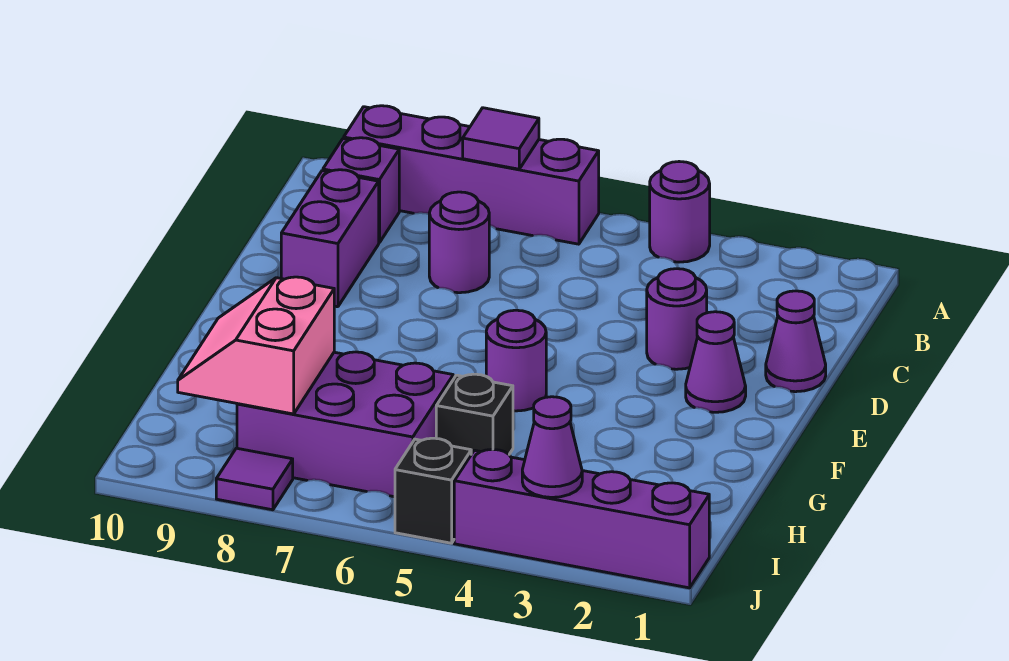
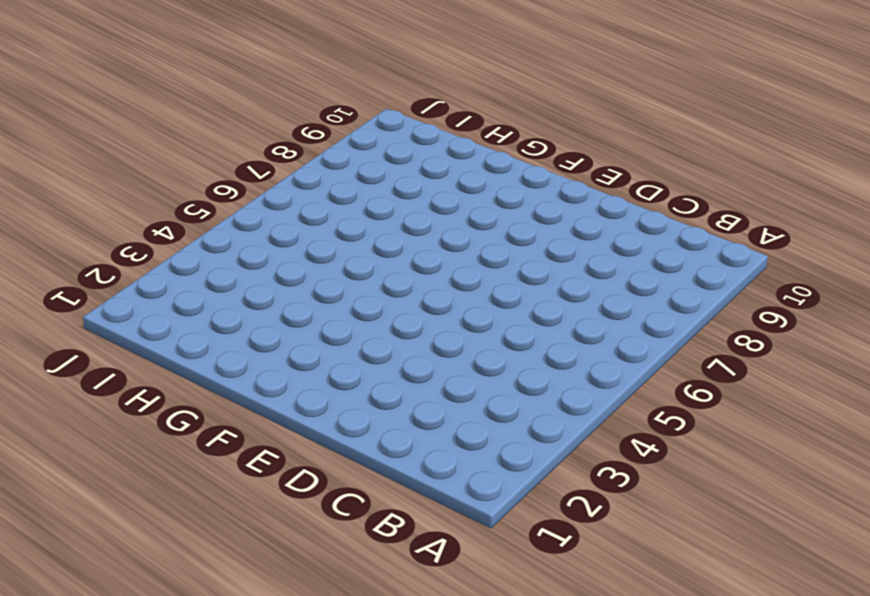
none -> purple 1x1 round brick [650,162,710,262]
none -> purple 1x4 brick [344,106,599,244]
none -> purple 1x1 brick [323,138,399,243]

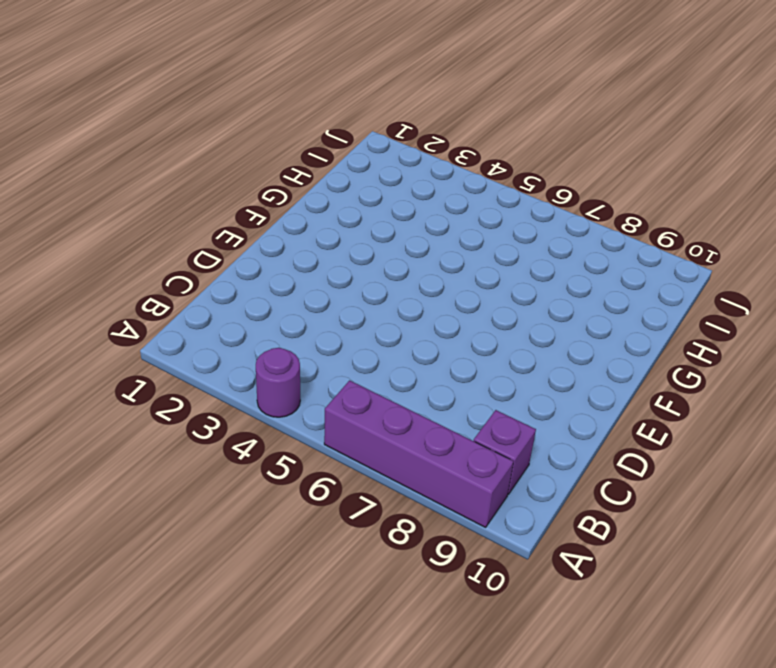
none -> purple 1x1 round brick [429,192,489,293]
none -> purple 1x2 brick [281,170,379,307]
none -> purple 1x1 cone [766,291,826,392]

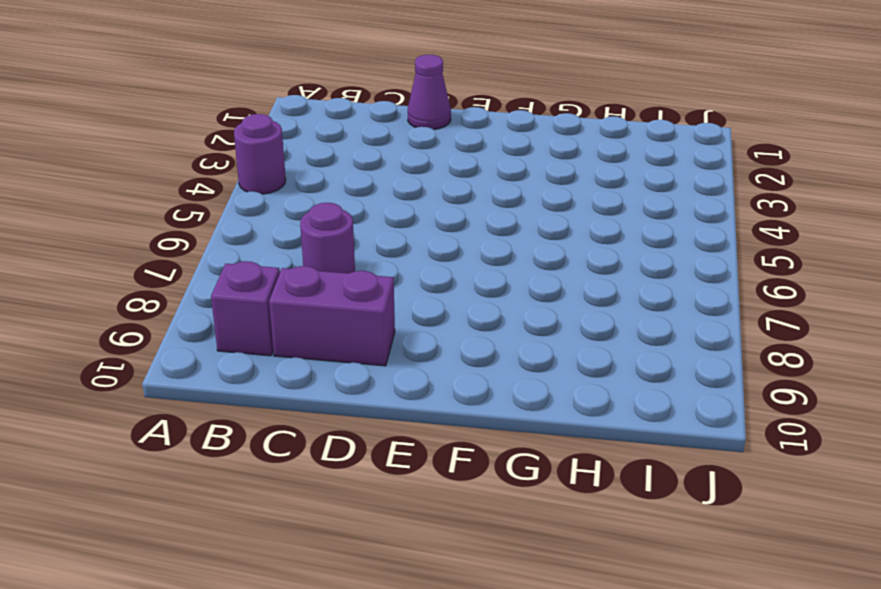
none -> purple 1x4 brick [344,106,599,244]
none -> purple 1x1 round brick [647,269,707,369]
none -> purple 1x1 cone [686,312,746,412]

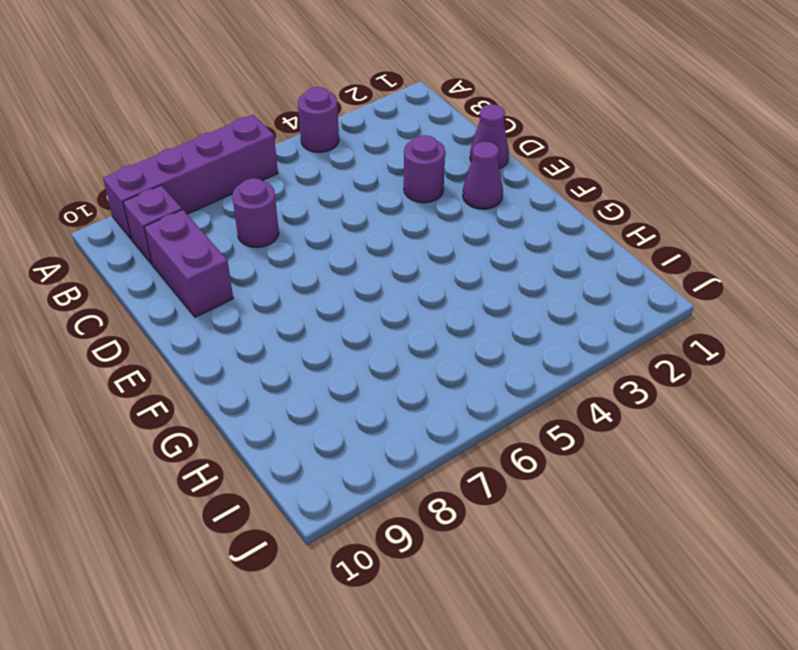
none -> purple 1x1 round brick [486,310,546,411]
none -> black 1x1 brick [436,374,513,454]
none -> purple 2x3 brick [237,352,453,497]

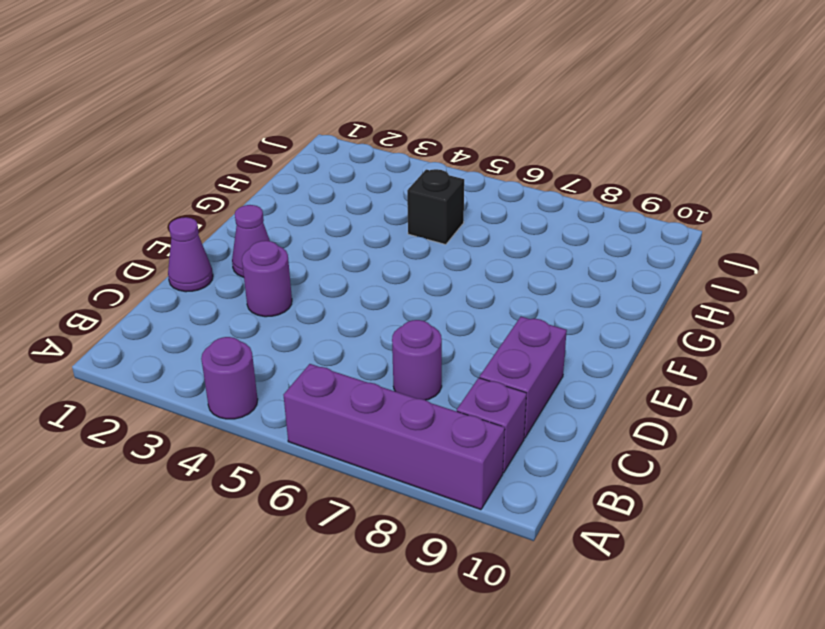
none -> purple 1x1 round brick [486,310,546,411]
none -> purple 2x3 brick [237,352,453,497]
none -> purple 1x4 brick [454,449,709,588]

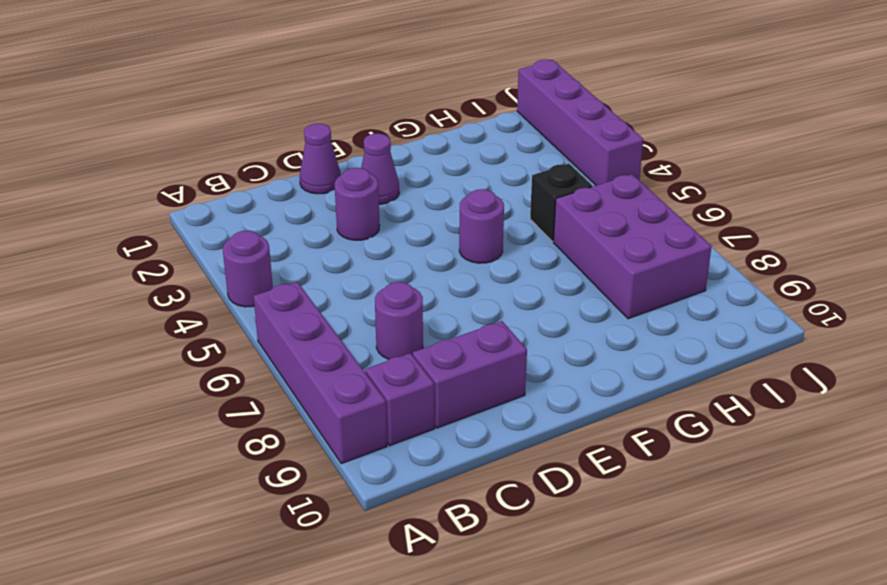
none -> black 1x1 brick [395,438,471,543]
none -> purple 1x1 tile [216,448,293,510]
none -> purple 1x1 tile [463,108,539,169]

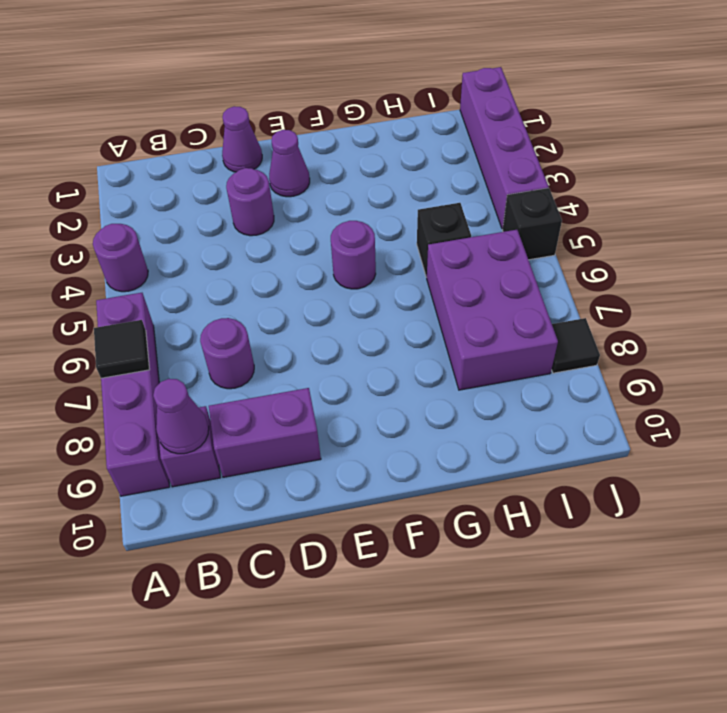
black 1x1 tile [94,320,150,378] -> purple 1x1 tile [463,108,539,169]
purple 1x1 cone [153,379,209,454] -> purple 1x1 cone moved to [522,397,582,497]
black 1x1 tile [552,318,600,373] -> purple 1x1 tile [216,448,293,510]
none -> pink 2x2 slope [178,277,334,414]

